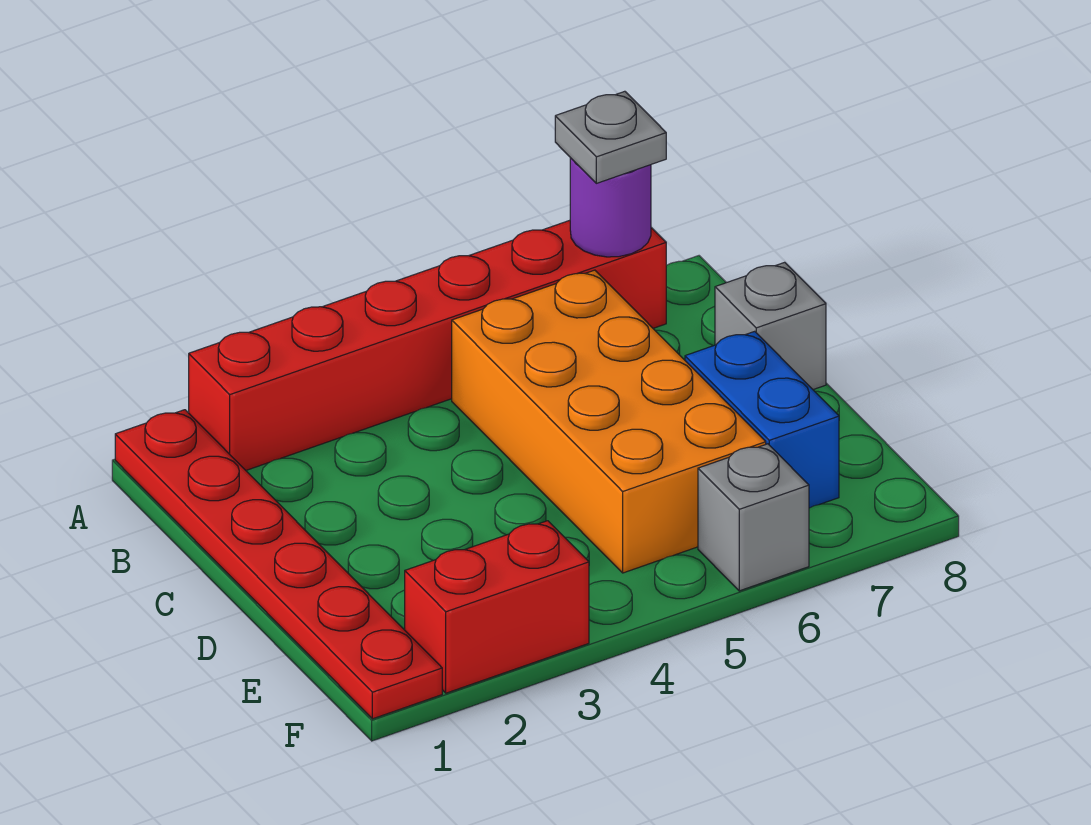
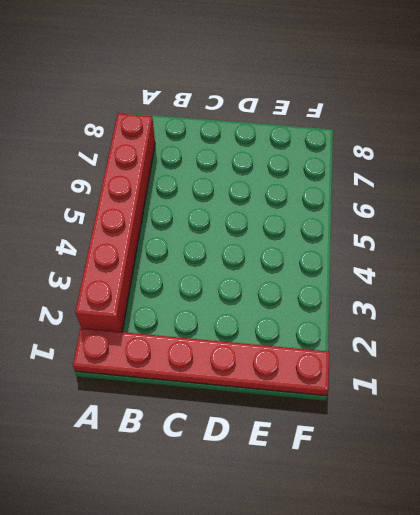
none -> orange 2x4 brick [452,270,766,573]
none -> grey 1x1 brick [715,262,826,390]

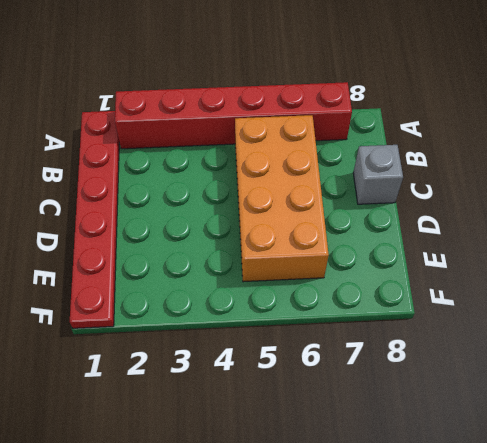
none -> blue 1x2 brick [685,331,839,508]
none -> red 1x2 brick [405,521,589,693]

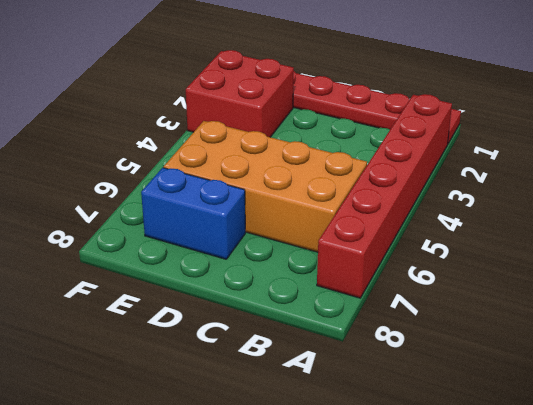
red 2x2 brick [186,50,294,137] -> red 1x2 brick [405,521,589,693]
none -> grey 1x1 brick [715,262,826,390]
none -> grey 1x1 brick [698,444,809,591]

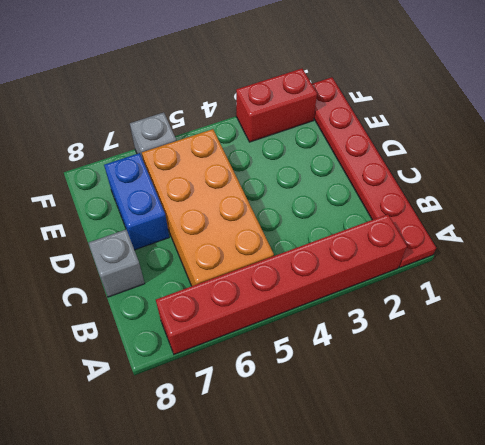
none -> purple 1x1 round brick [570,158,651,257]
none -> grey 1x1 plate [555,91,666,183]

